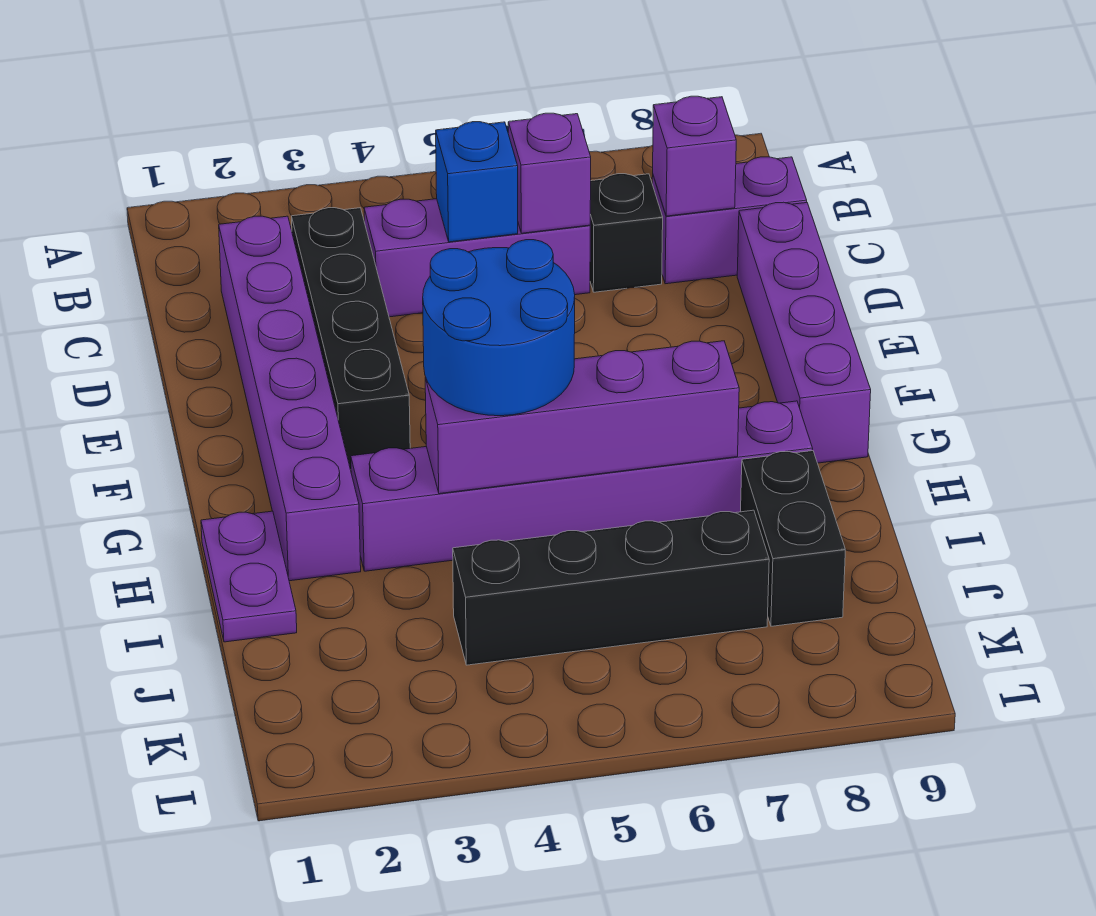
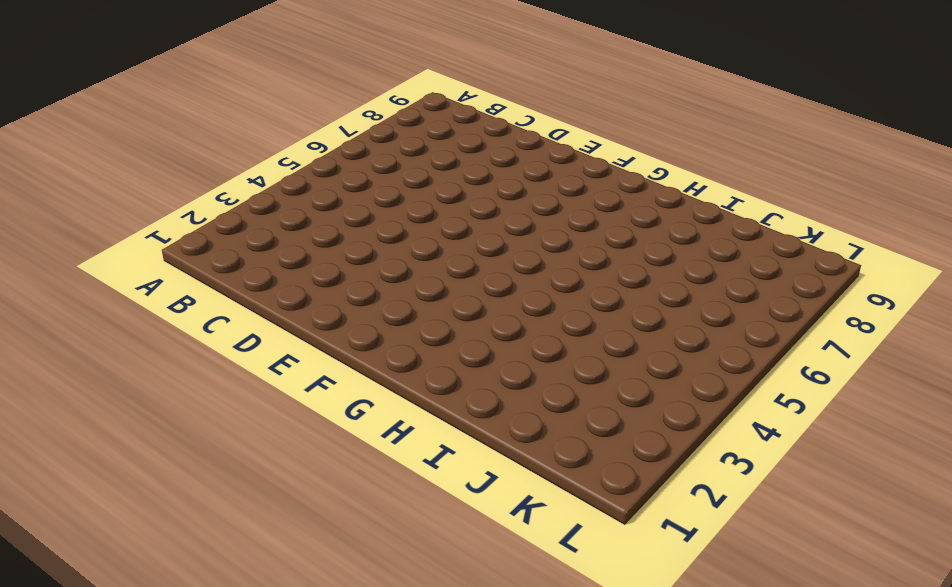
none -> purple 1x6 brick [219,216,361,581]
none -> black 1x4 brick [292,208,410,470]
none -> purple 1x3 brick [364,199,590,317]

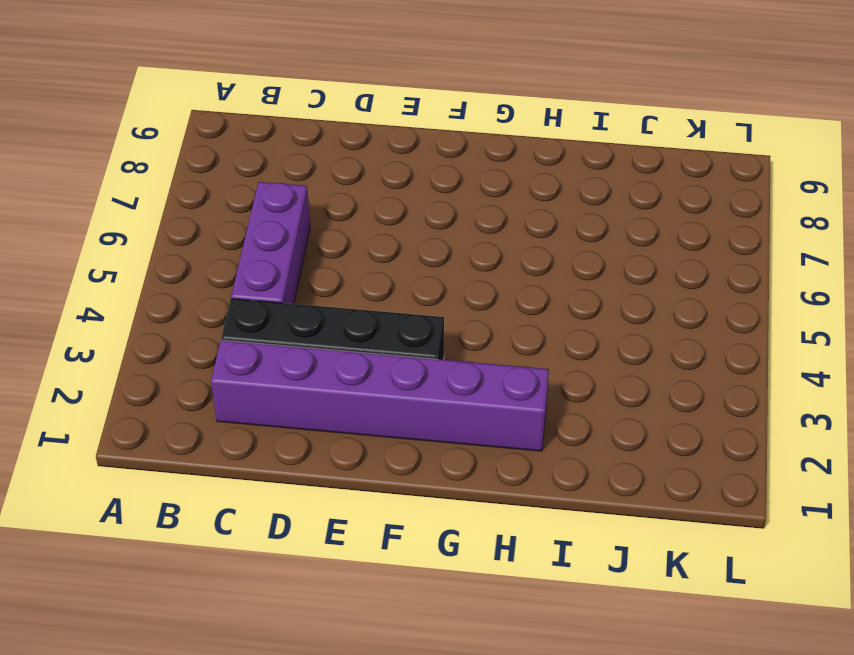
none -> black 1x1 brick [590,174,663,292]
none -> purple 1x2 brick [652,157,807,284]
none -> purple 1x4 brick [737,202,871,463]

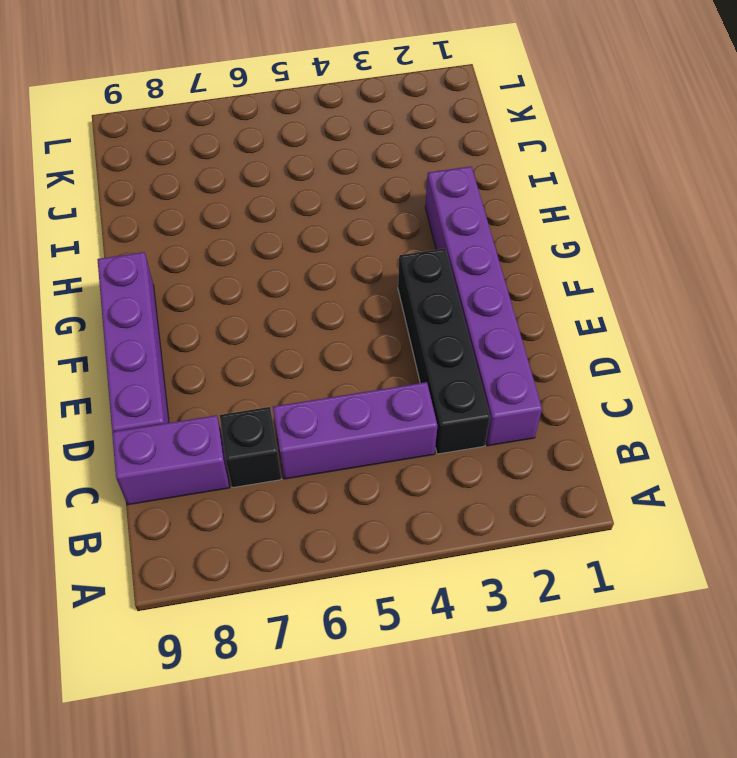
none -> purple 1x2 plate [201,511,297,642]
none -> purple 1x6 brick [351,401,813,571]
none -> black 1x2 brick [741,451,845,626]

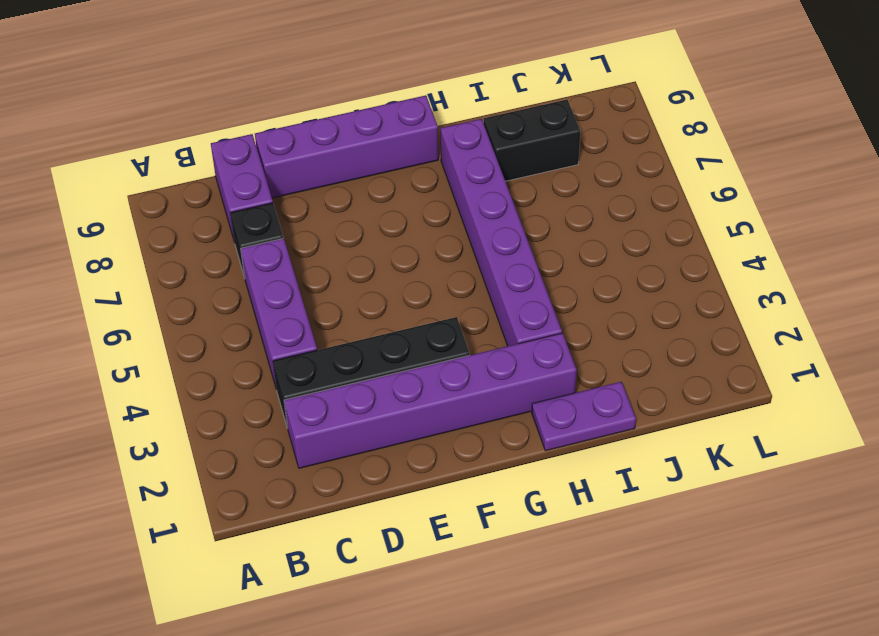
none -> black 1x4 brick [453,510,769,665]
none -> blue 1x1 brick [436,122,518,242]
none -> purple 1x1 brick [508,113,591,233]

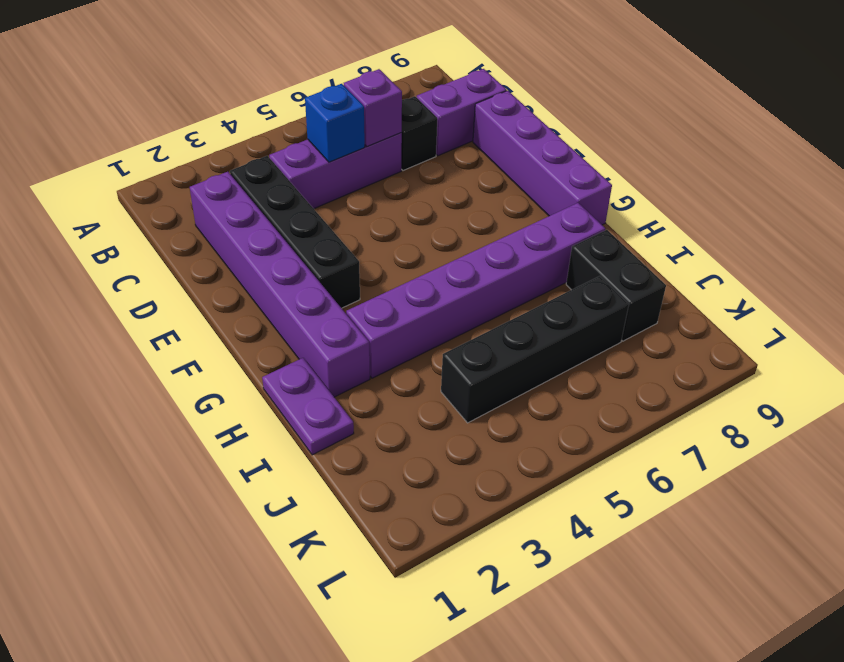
none -> purple 1x1 brick [653,96,736,216]
none -> purple 1x4 brick [425,341,739,494]
none -> blue 2x2 round brick [423,240,575,416]

